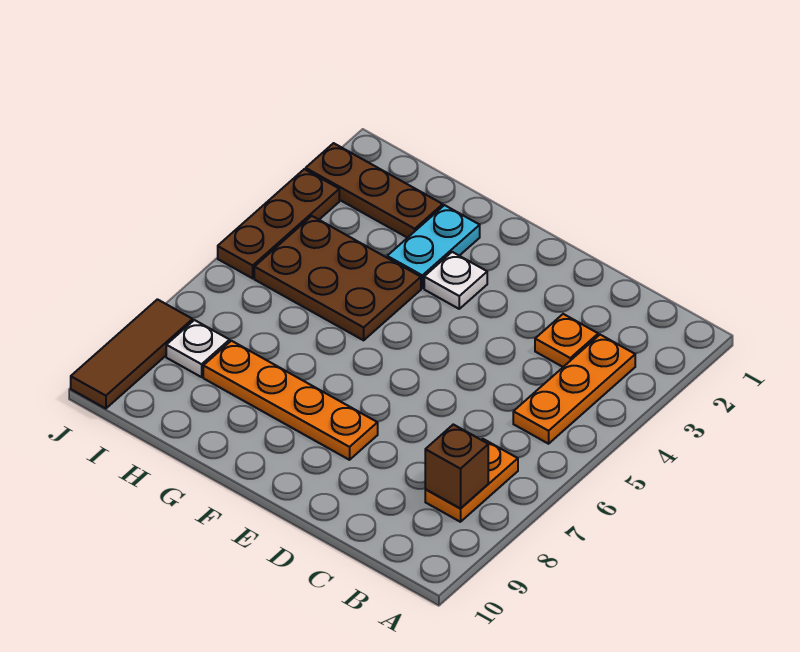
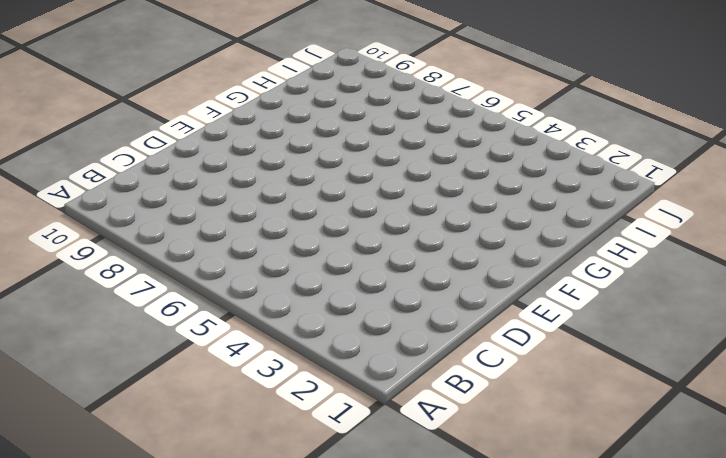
none -> orange 1x3 plate [513,335,635,444]
none -> orange 1x2 plate [425,439,518,522]
none -> orange 1x1 plate [535,314,598,367]

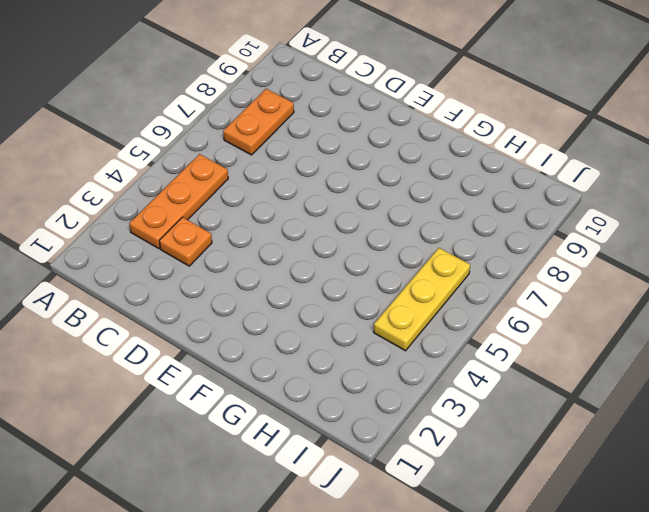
yellow 1x3 plate [374,248,470,351] -> brown 2x3 plate [254,216,421,340]
none -> orange 1x4 plate [203,341,378,460]
none -> white 1x1 plate [424,252,487,309]
none -> cyan 1x2 plate [387,205,480,288]

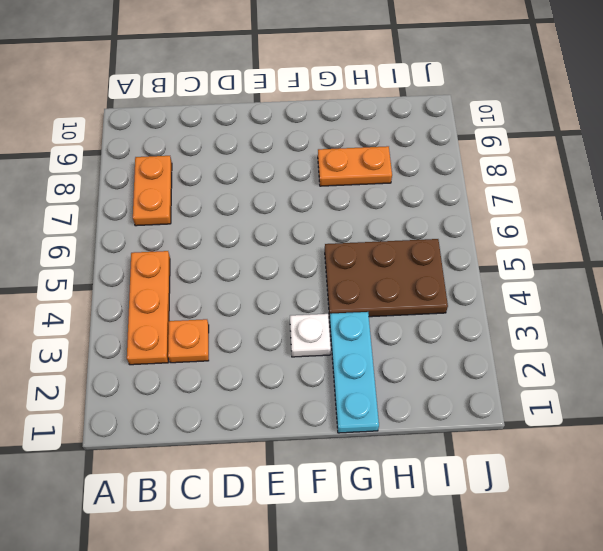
cyan 1x3 plate [330,312,379,433] -> cyan 1x2 plate [387,205,480,288]
orange 1x2 plate [318,146,392,186] -> orange 1x4 plate [203,341,378,460]
none -> brown 1x3 plate [306,143,443,238]
none -> white 1x1 plate [166,320,230,377]
none -> brown 1x3 plate [218,169,339,278]

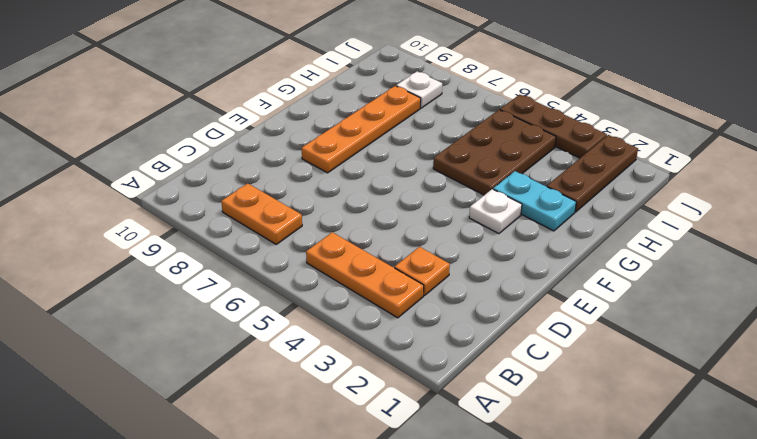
none -> brown 1x3 tile [71,299,193,409]
none -> brown 1x1 brick [425,424,488,508]

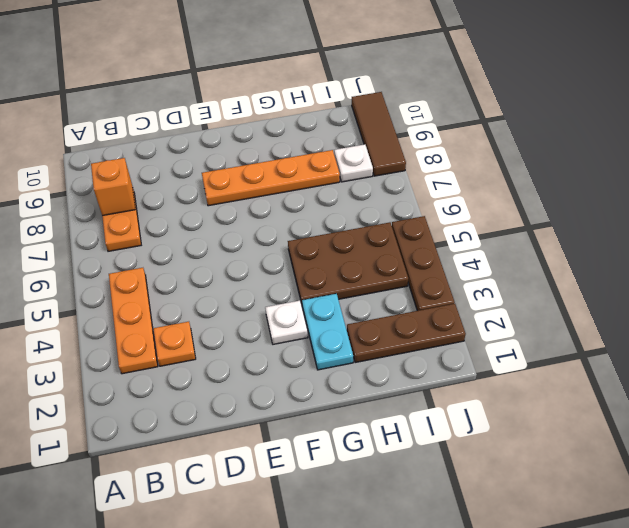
orange 1x1 brick [91,158,135,216] -> brown 1x1 brick [425,424,488,508]

